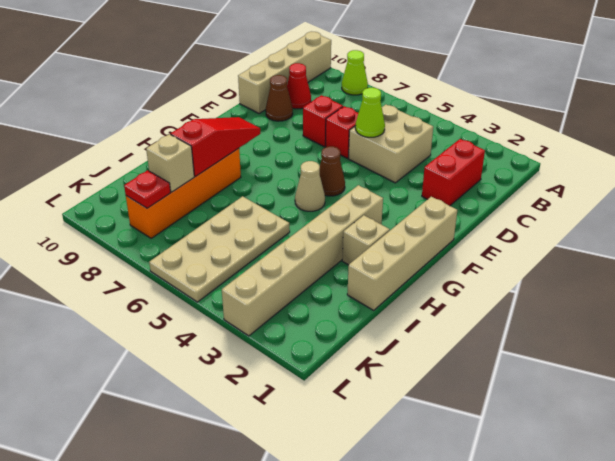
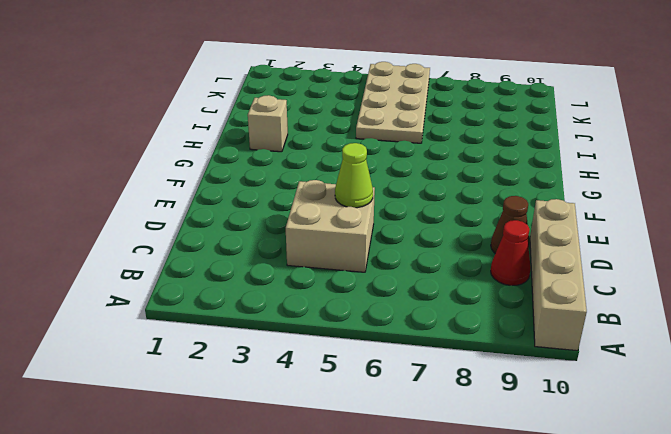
none -> lime 1x1 cone [342,50,368,95]
none -> red 1x2 brick [422,139,485,206]
none -> red 1x1 brick [326,106,358,158]

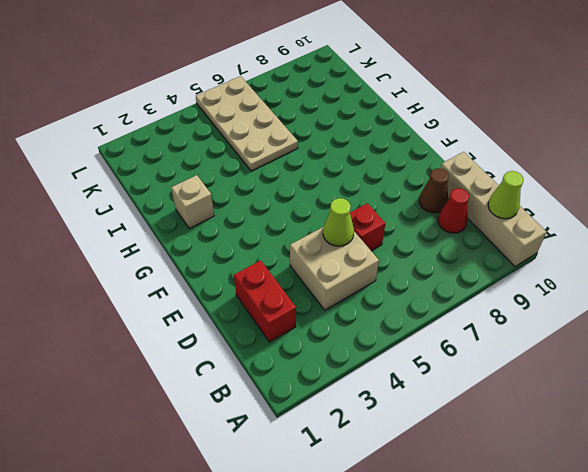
lime 1x1 cone [488,171,523,219] -> lime 1x1 cone moved to [342,50,368,95]
none -> red 1x1 brick [303,95,343,147]
none -> tan 1x4 brick [347,197,457,310]
none -> brown 1x1 cone [320,146,345,196]

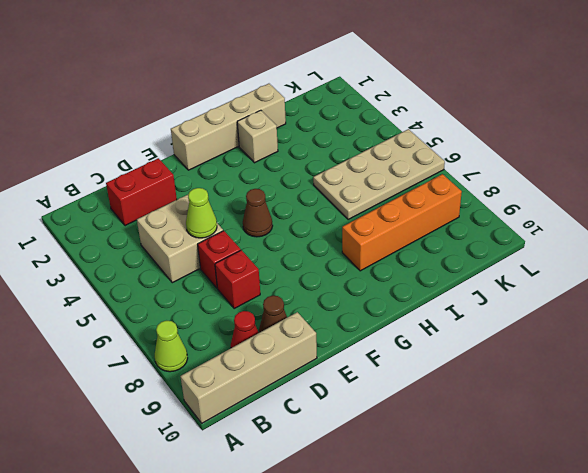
none -> tan 1x6 brick [222,185,383,336]
none -> tan 1x1 cone [295,161,325,211]
none -> red 1x3 slope [171,117,261,176]

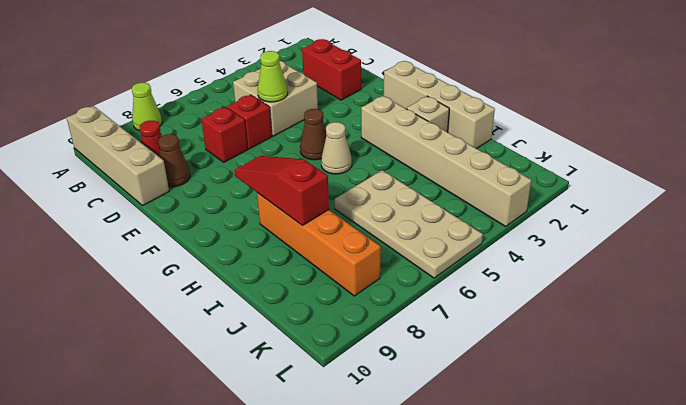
none -> tan 1x1 brick [146,134,194,192]
none -> red 1x1 plate [124,170,171,208]

